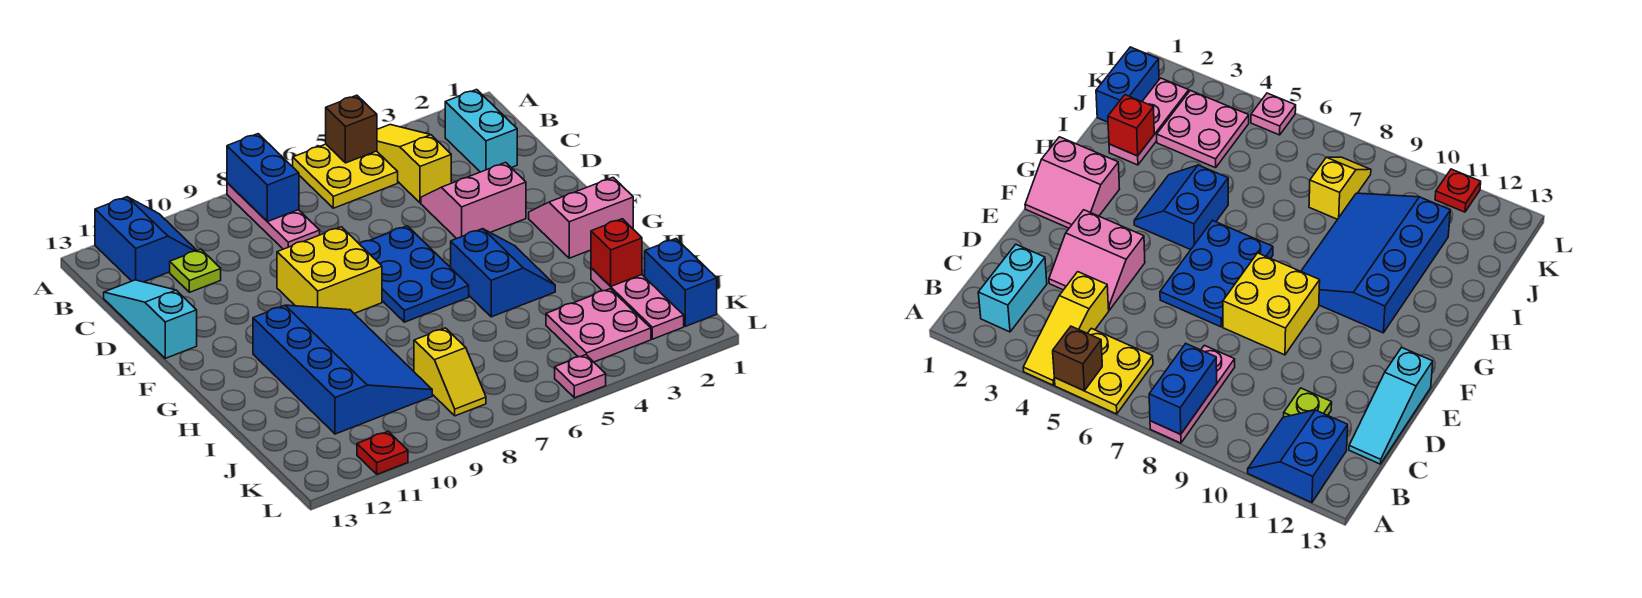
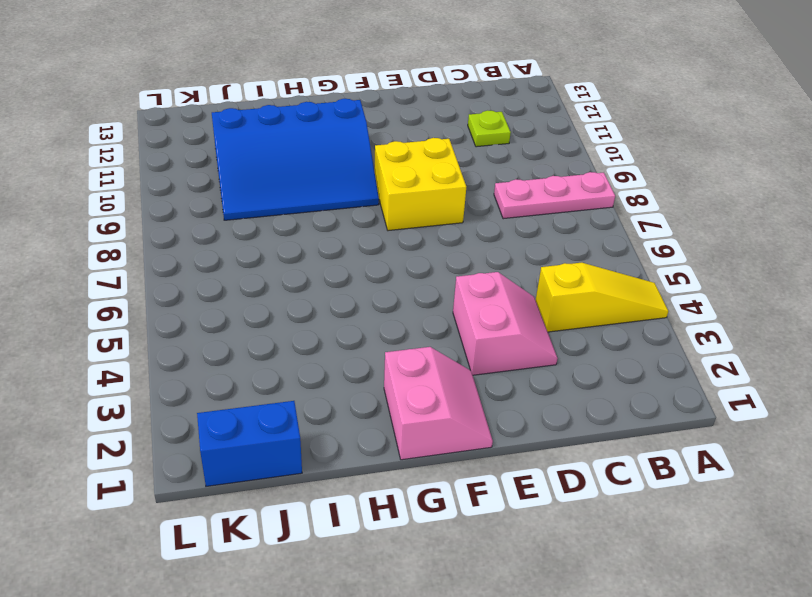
none -> yellow 2x2 plate [293,144,398,208]
none -> blue 2x2 slope [95,197,197,282]
none -> cyan 1x2 brick [445,90,517,172]

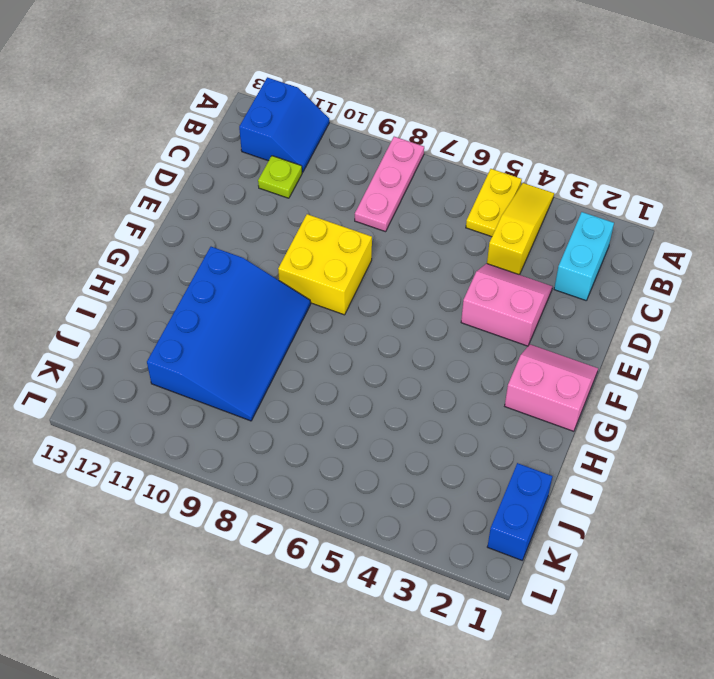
yellow 1x2 plate [466,169,522,237] -> yellow 2x2 plate [293,144,398,208]
none -> cyan 1x3 slope [104,280,197,358]
none -> blue 2x3 plate [360,226,469,322]
none -> blue 2x2 slope [450,229,555,317]

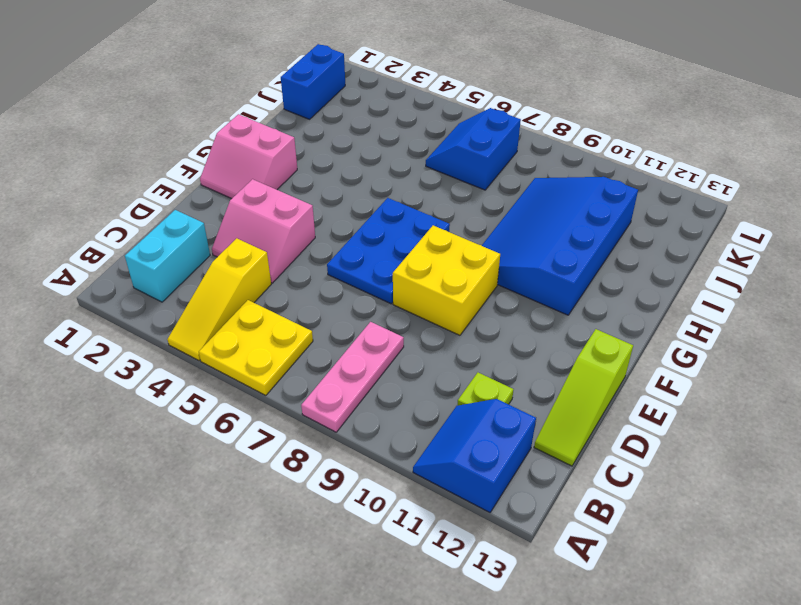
lime 1x3 slope [534,329,633,466] -> cyan 1x3 slope [104,280,197,358]
blue 2x2 slope [426,108,521,190] -> blue 2x2 slope moved to [450,229,555,317]
none -> pink 1x3 plate [591,268,684,339]
none -> pink 2x2 plate [546,289,651,362]
none -> yellow 1x2 slope [414,328,486,416]

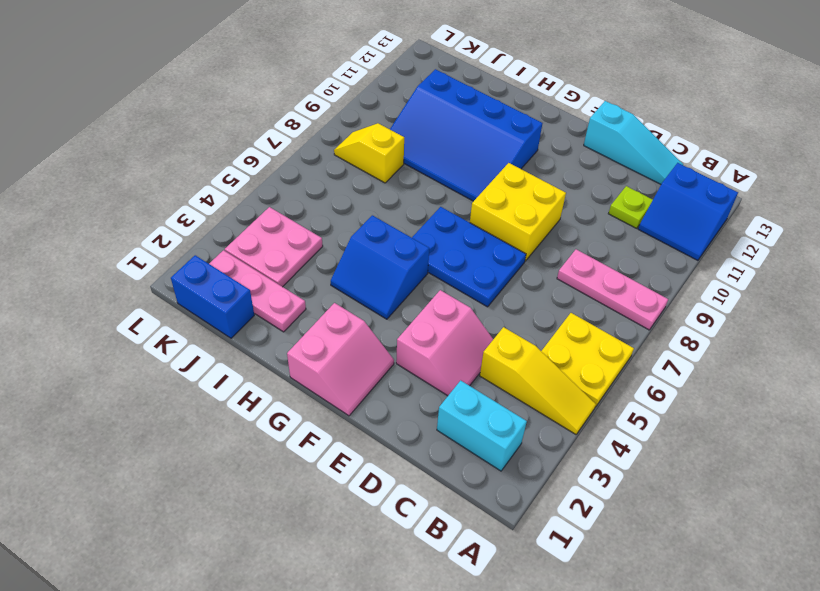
none -> pink 1x1 plate [555,355,606,398]
none -> red 1x1 plate [357,431,408,474]
none -> brown 1x1 brick [326,95,377,163]

